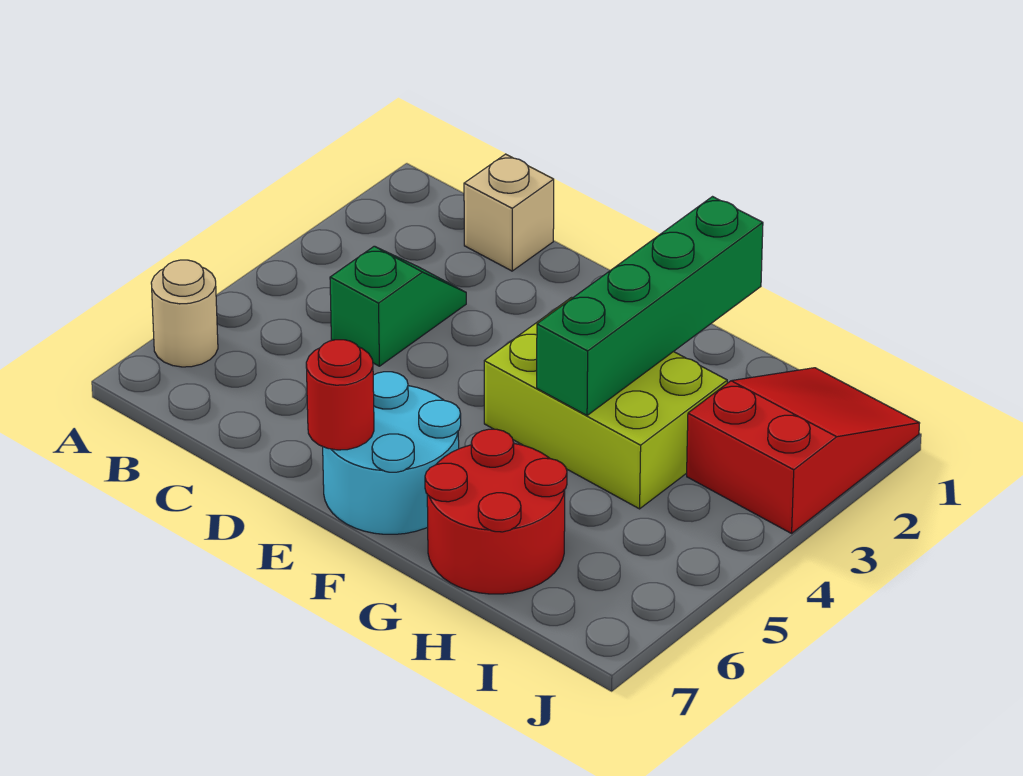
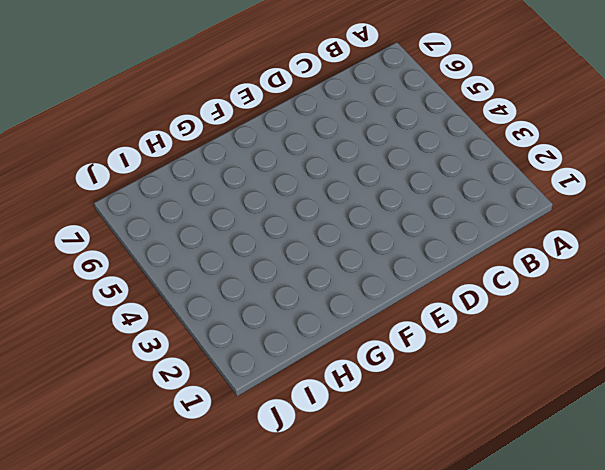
none -> tan 1x1 round brick [151,260,218,367]
none -> tan 1x1 brick [464,154,554,271]

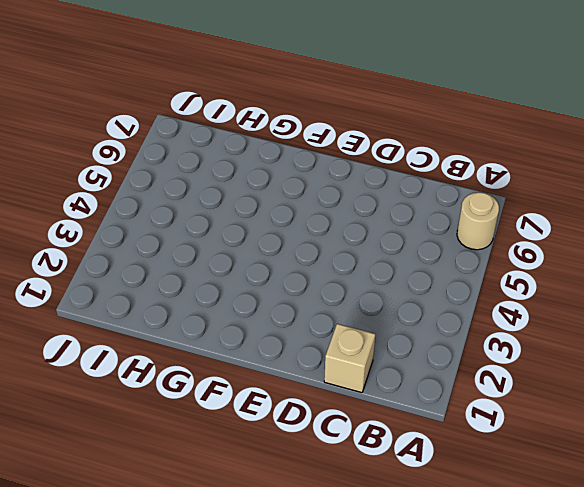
none -> green 1x2 slope [330,246,466,366]
none -> cyan 2x2 round brick [323,372,461,534]

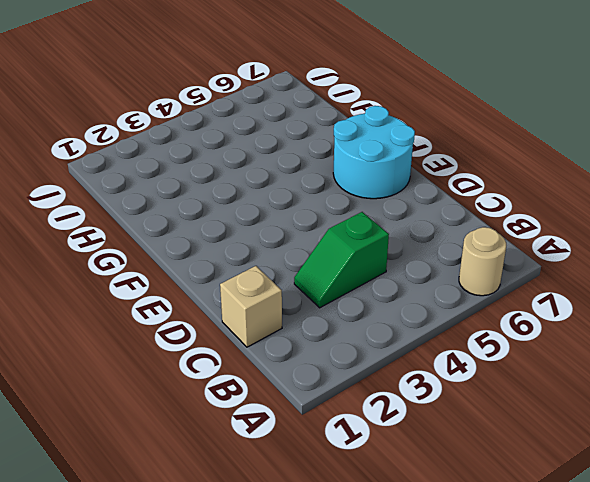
none -> lime 2x3 brick [484,297,727,509]
none -> red 2x2 round brick [425,429,567,594]

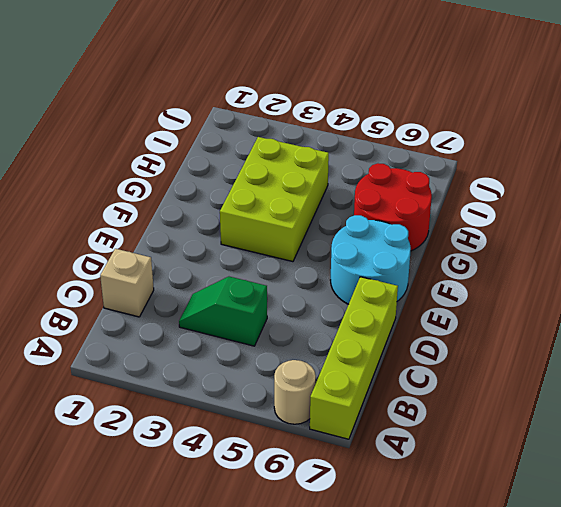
lime 1x4 brick [310,277,398,439] -> none
none -> red 2x3 slope [687,368,920,533]
none -> red 1x1 round brick [306,340,374,450]

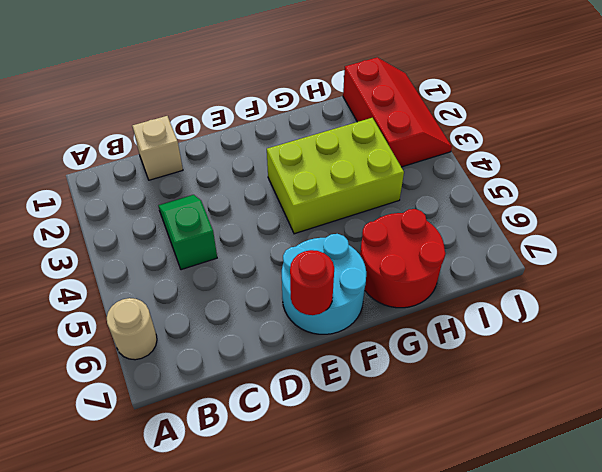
red 2x3 slope [343,58,452,167] -> red 2x3 slope turned to [687,368,920,533]
none -> green 1x4 brick [537,197,763,415]

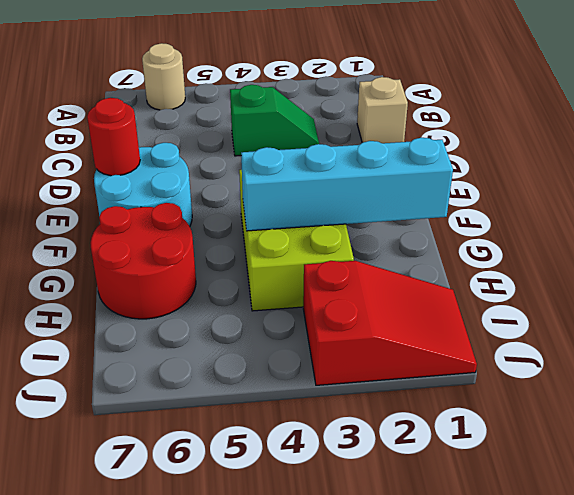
cyan 1x4 brick [241,138,453,231] -> green 1x4 brick [537,197,763,415]

